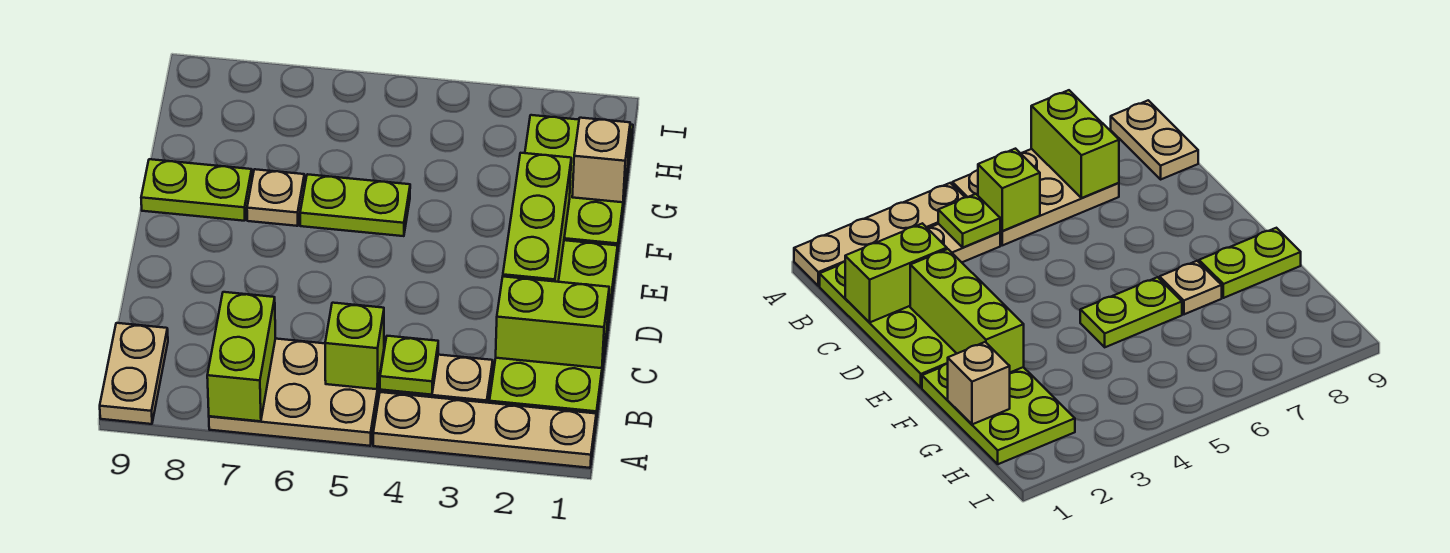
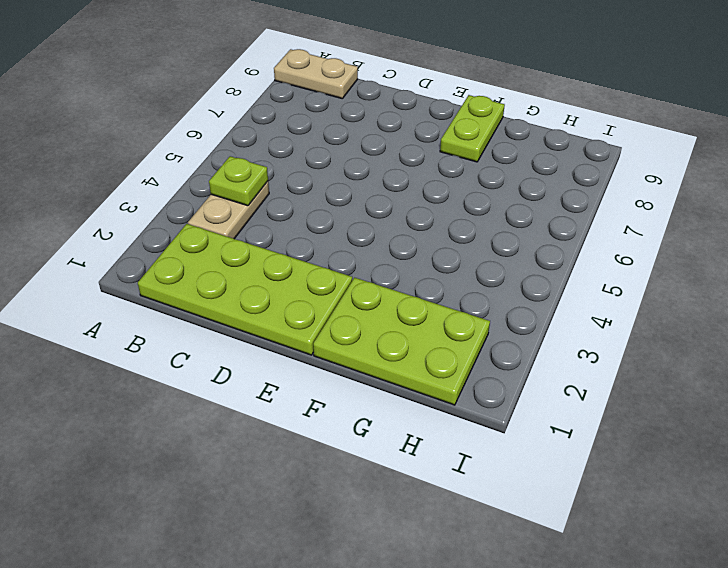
none -> tan 1x4 plate [373,392,596,468]
none -> tan 2x3 plate [209,339,384,446]
none -> lime 1x2 plate [300,174,410,236]

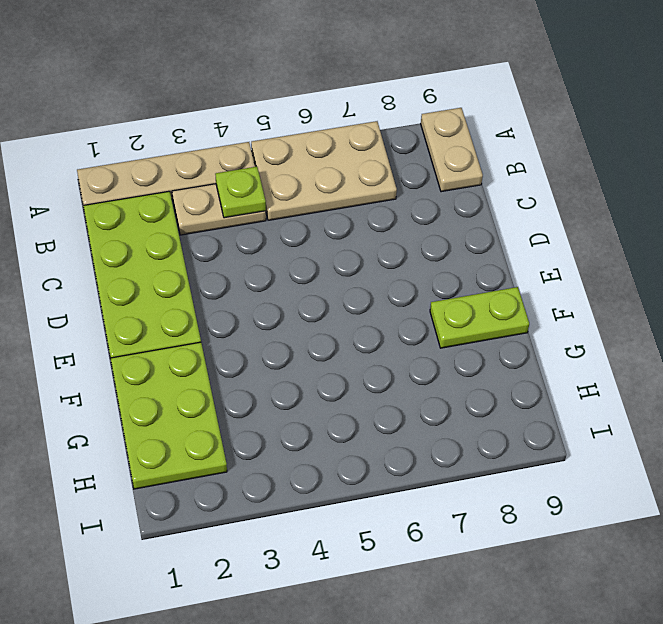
none -> lime 1x2 plate [300,174,410,236]
none -> tan 1x1 plate [247,169,305,226]
none -> lime 1x2 brick [207,292,276,421]

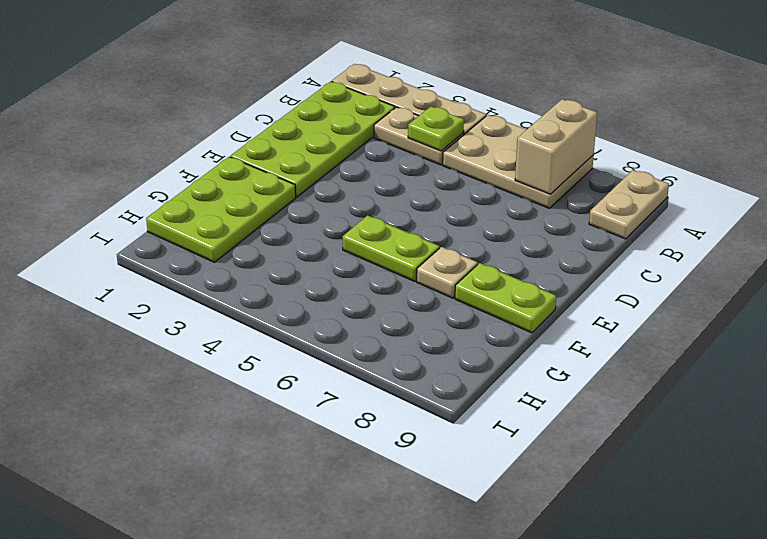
tan 1x2 brick [515,99,597,194] -> lime 1x2 brick [207,292,276,421]
none -> lime 1x1 brick [325,303,384,389]
none -> lime 1x2 brick [496,277,609,368]
none -> lime 1x3 brick [503,153,571,282]

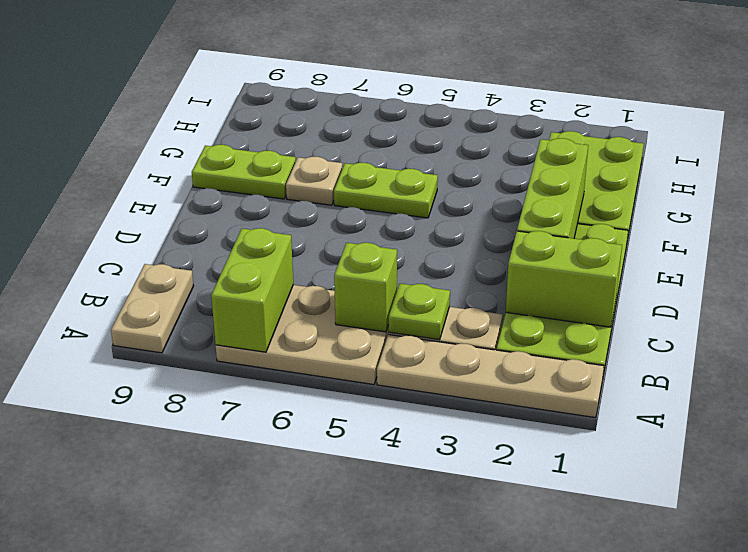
none -> tan 1x1 brick [572,118,630,202]

